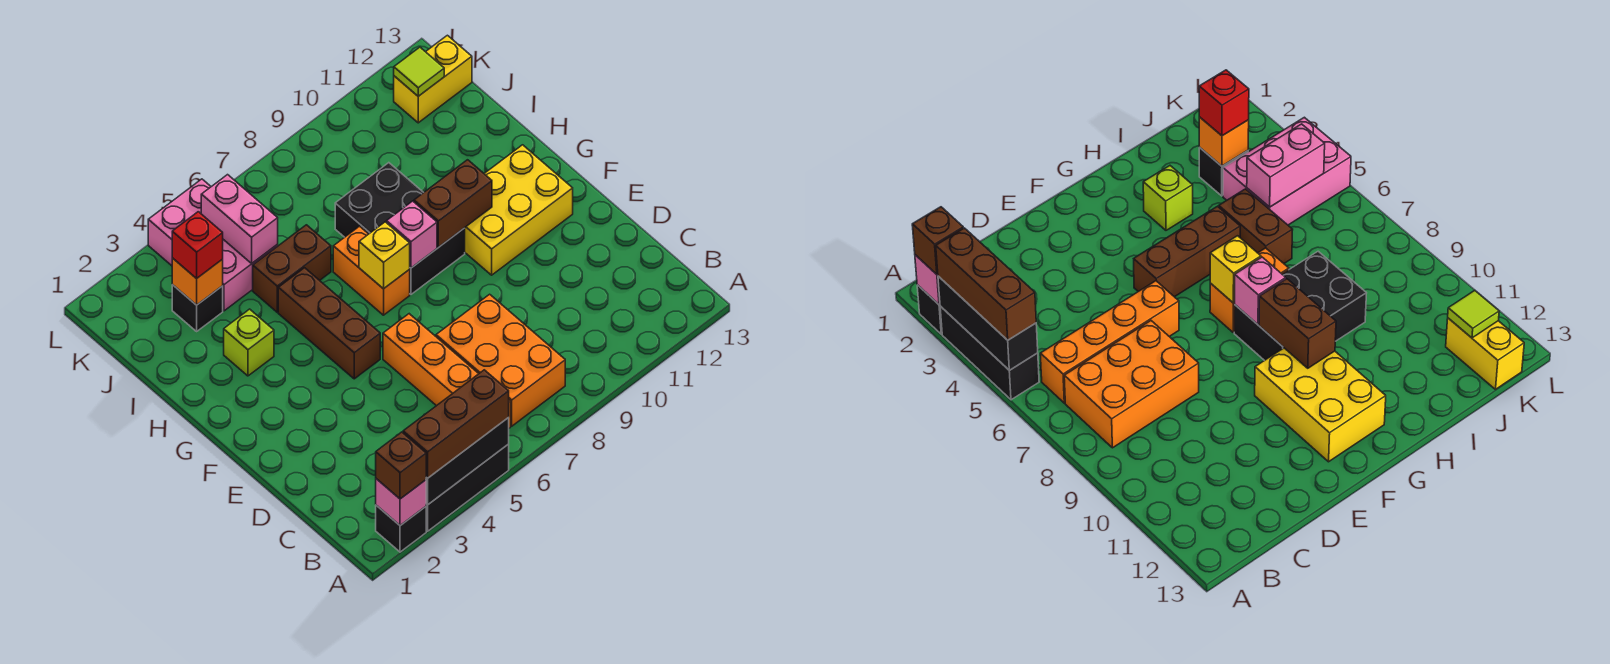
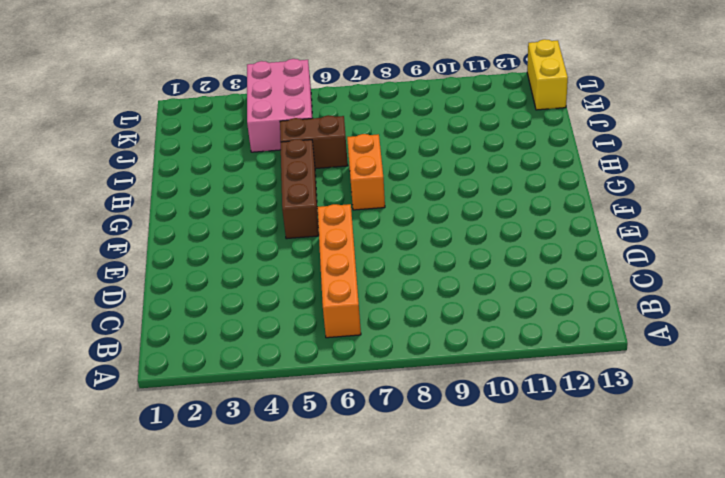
yellow 1x2 brick [527,39,568,110] -> yellow 1x2 brick turned to [394,35,472,123]
none -> black 1x1 brick [376,505,426,552]
none -> black 1x3 brick [426,444,509,531]
none -> orange 2x3 brick [436,294,565,426]

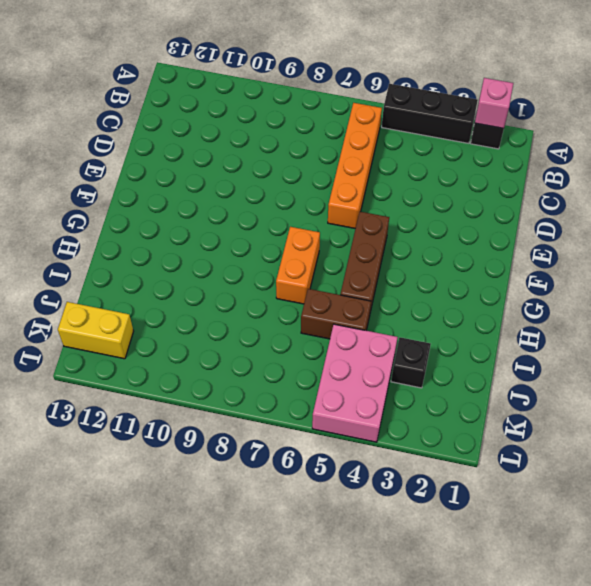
none -> orange 2x3 brick [436,294,565,426]
none -> yellow 2x3 brick [465,145,573,275]
none -> black 2x3 brick [335,163,465,294]

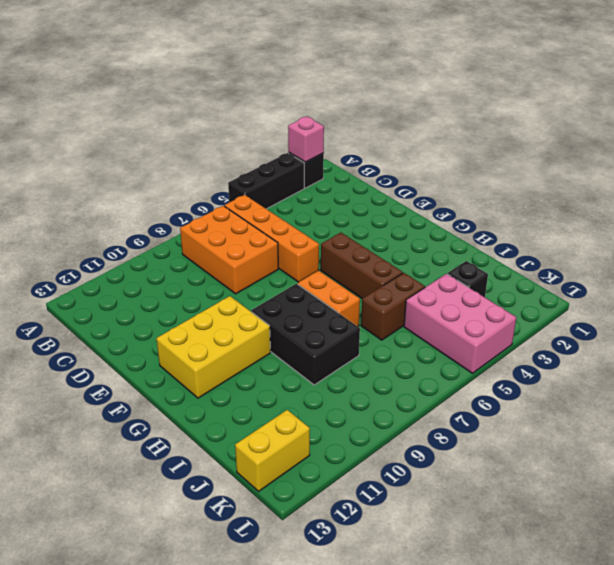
none -> lime 1x1 brick [224,309,274,376]
none -> black 1x3 brick [426,418,509,505]
none -> yellow 1x1 brick [359,222,410,289]

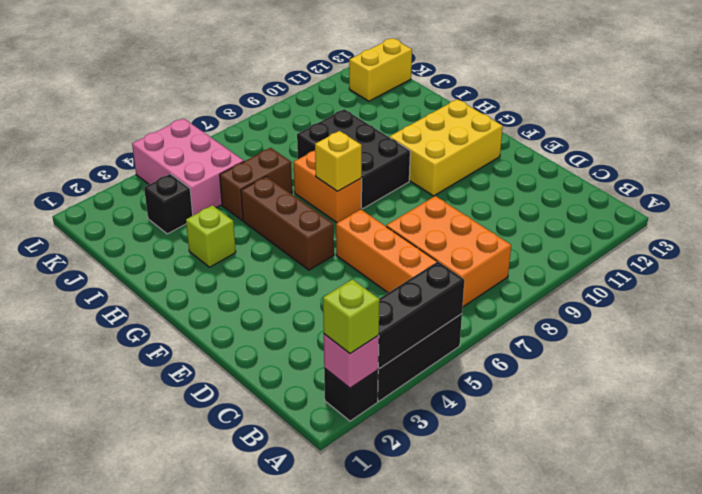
lime 1x1 brick [323,279,380,353] -> brown 1x1 brick [376,432,426,499]
none -> pink 1x1 brick [387,201,437,268]
none -> brown 1x2 brick [414,160,492,247]
none -> orange 1x1 brick [172,258,223,305]

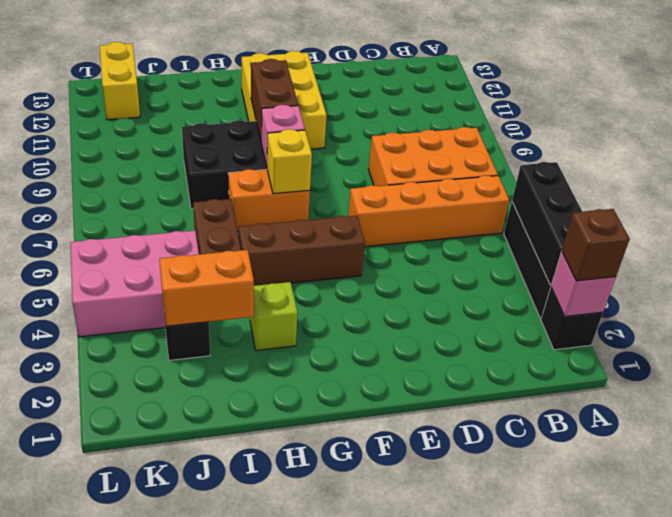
orange 1x2 brick [159,250,254,326] -> orange 1x1 brick [172,258,223,305]
none -> pink 1x2 brick [201,175,278,263]
none -> lime 1x1 tile [394,47,444,96]
none -> brown 1x3 brick [403,370,509,478]

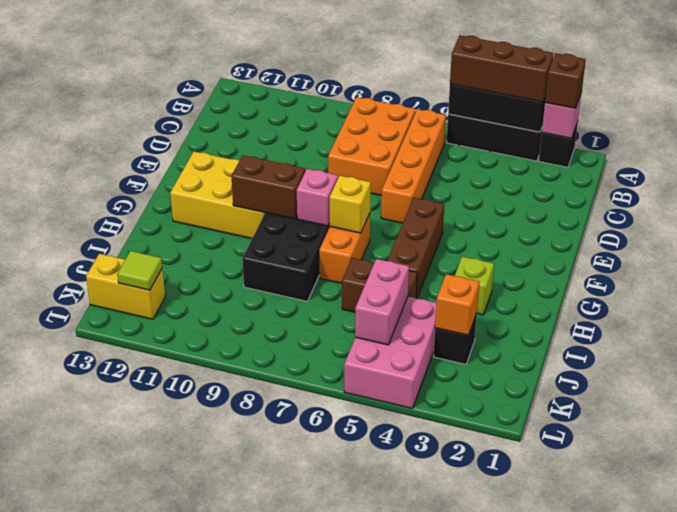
none -> red 1x1 brick [172,212,223,279]

